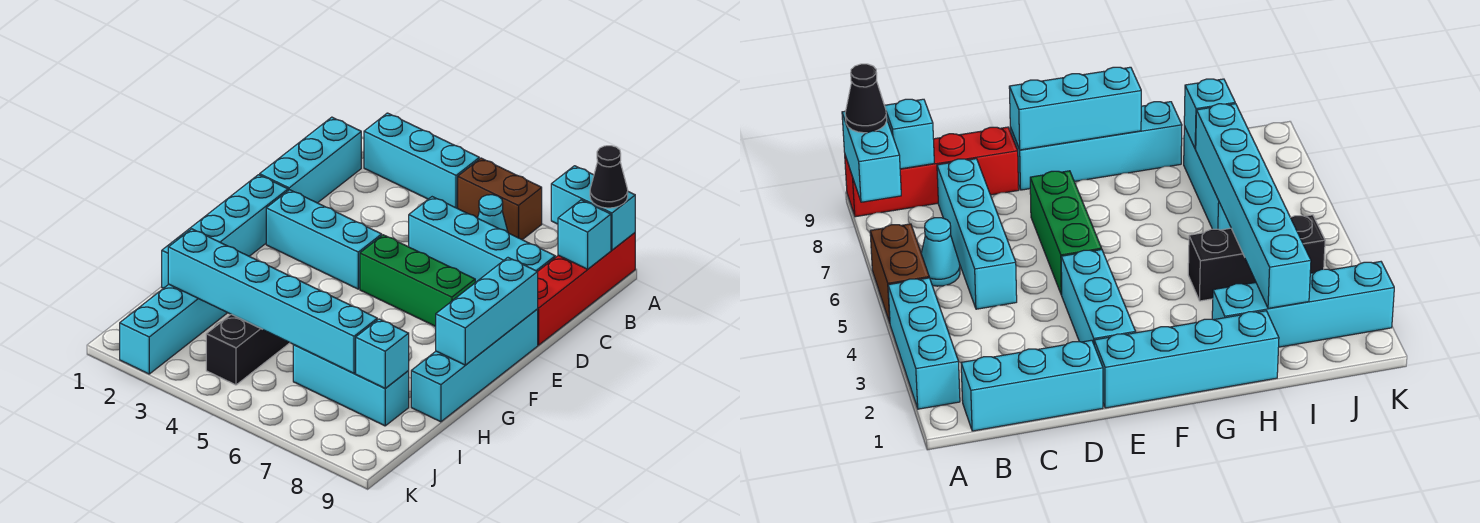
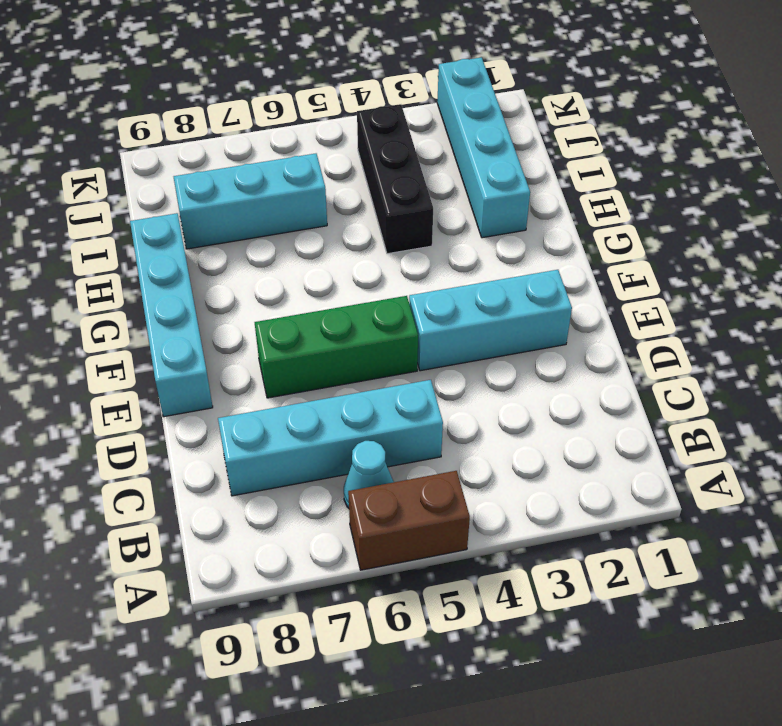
none -> cyan 1x3 brick [364,113,479,208]
none -> red 1x4 brick [538,233,635,345]
none -> cyan 1x3 brick [260,117,361,203]

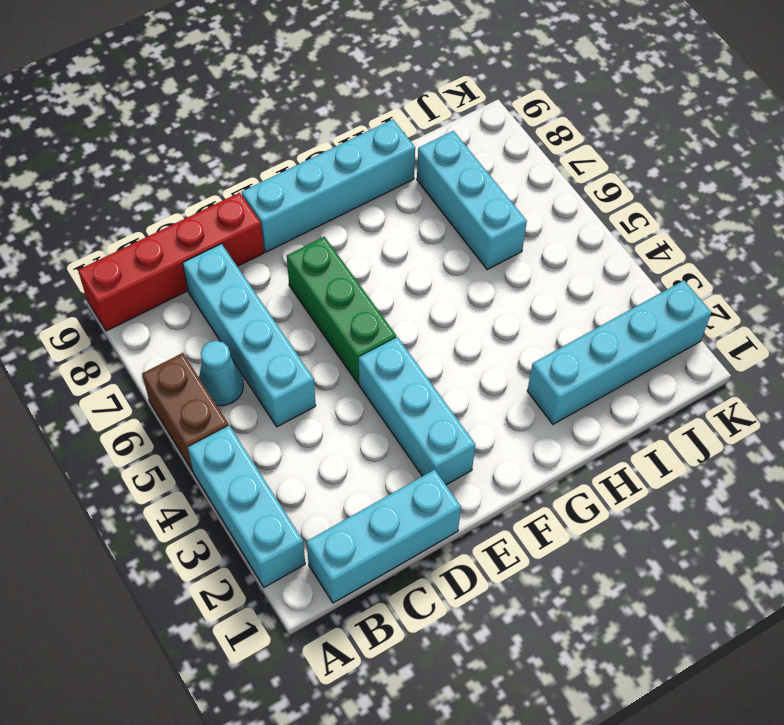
none -> cyan 1x4 brick [162,175,288,288]
none -> black 1x3 brick [206,314,290,385]
none -> cyan 1x2 brick [551,166,635,250]

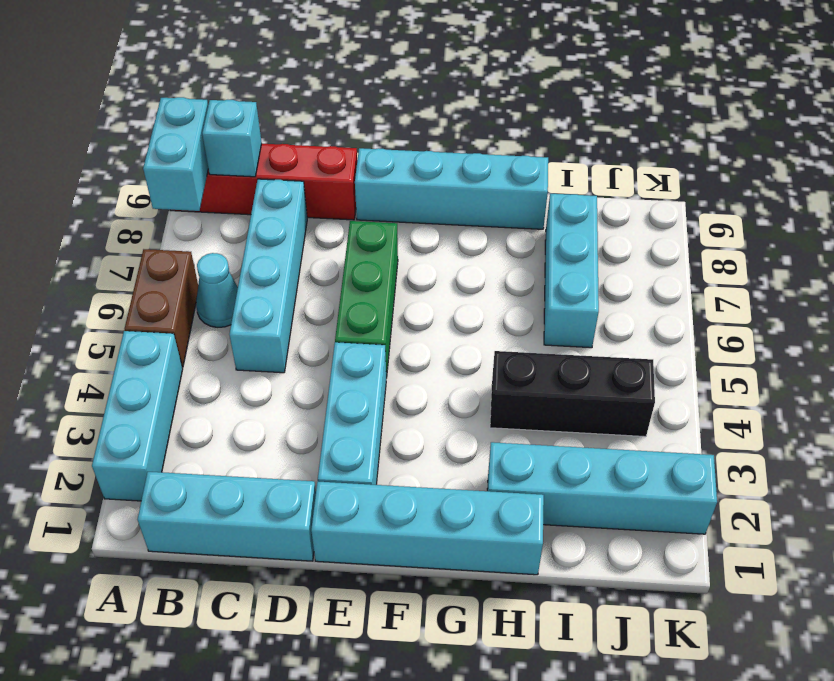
none -> cyan 1x3 brick [436,258,538,365]
none -> cyan 1x6 brick [168,229,377,373]
none -> cyan 1x1 brick [356,319,409,388]

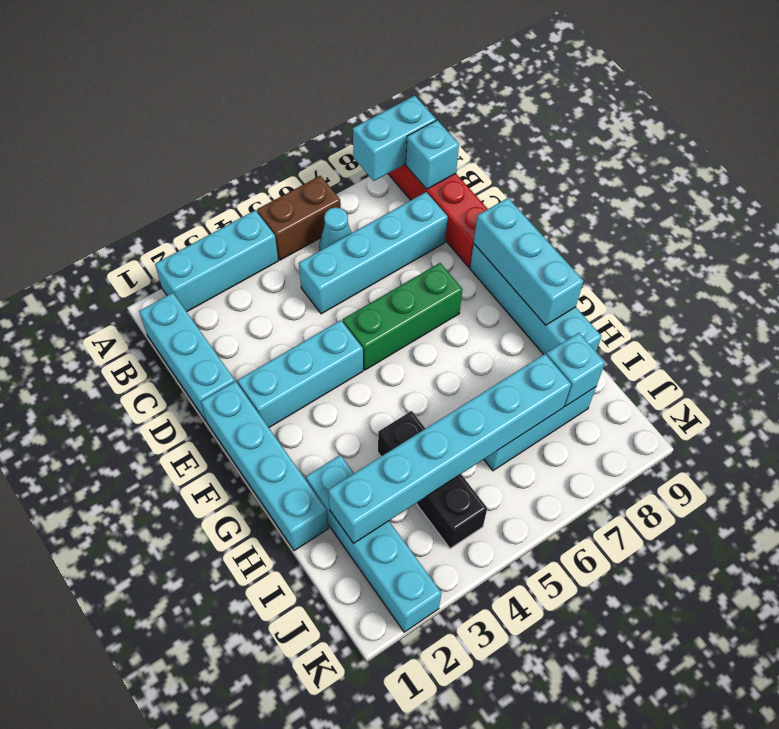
none -> black 1x1 cone [590,146,628,208]

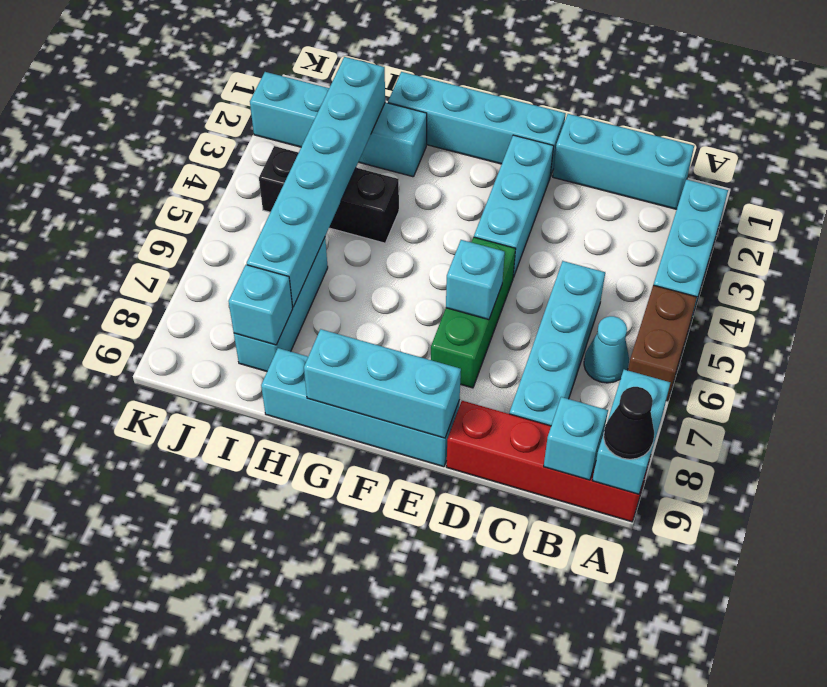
cyan 1x1 brick [446,240,505,320] -> none

